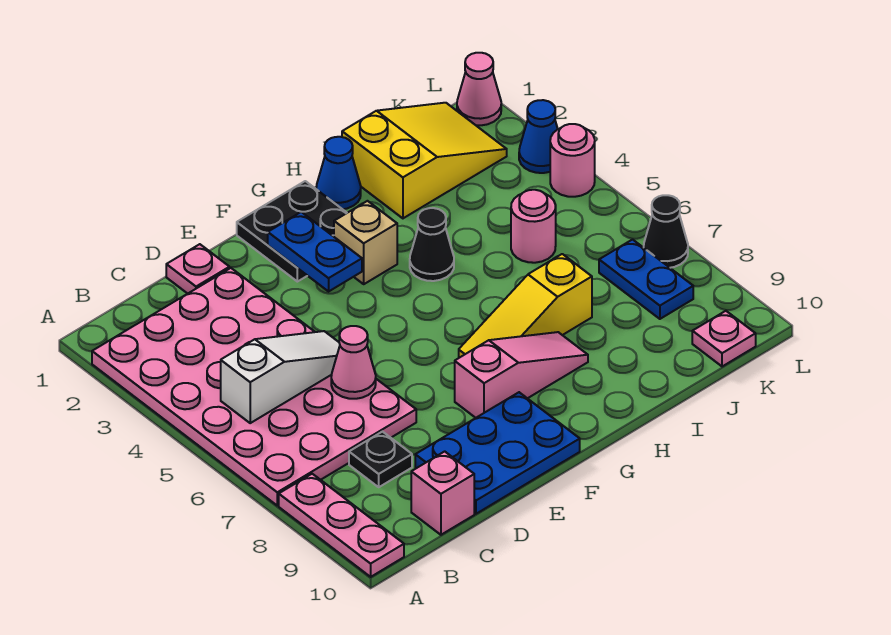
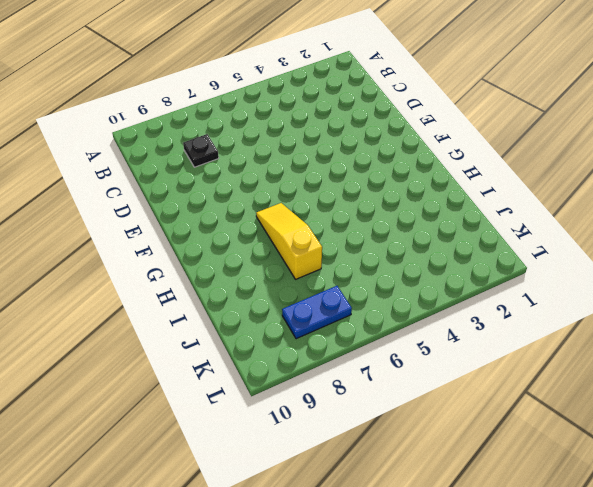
none -> pink 4x6 plate [92,268,416,506]
none -> pink 1x3 plate [279,474,404,577]
none -> pink 1x1 brick [411,451,474,535]

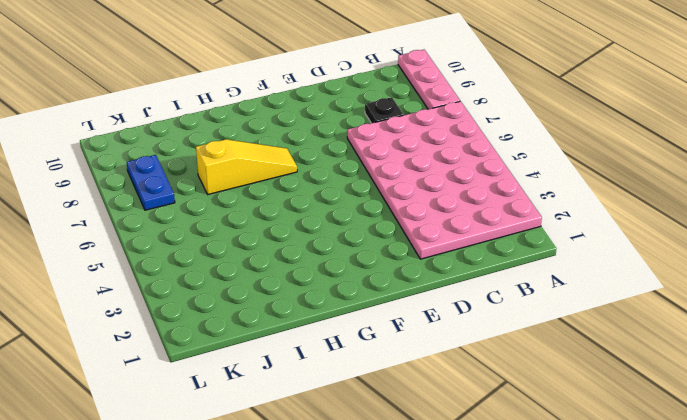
none -> pink 1x1 brick [411,451,474,535]
none -> pink 1x1 plate [166,244,229,294]
none -> blue 2x3 plate [415,392,580,514]

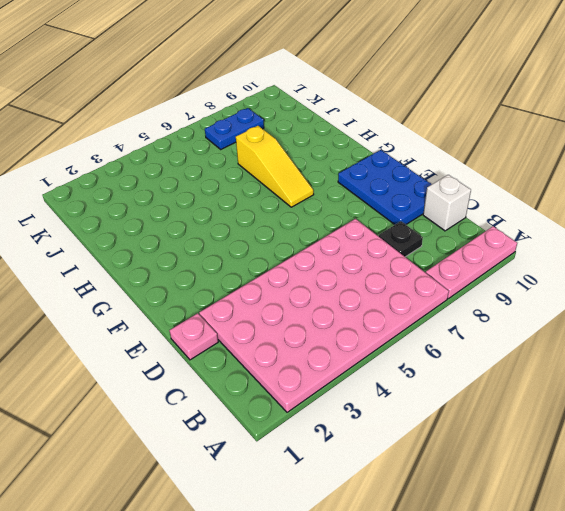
white 1x1 brick [423,175,471,231] -> pink 1x1 brick [411,451,474,535]
none -> black 2x2 plate [237,181,347,282]
none -> pink 1x3 slope [455,332,588,418]
none -> tan 1x1 brick [334,201,397,284]

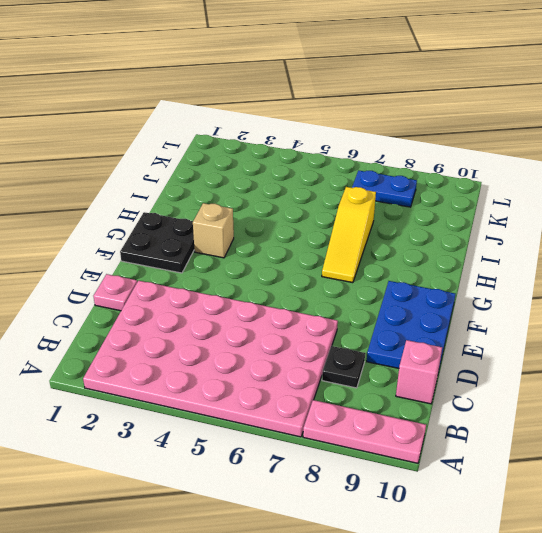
none -> pink 1x3 slope [455,332,588,418]
none -> blue 1x1 cone [316,137,361,209]
none -> black 1x1 cone [410,208,454,281]

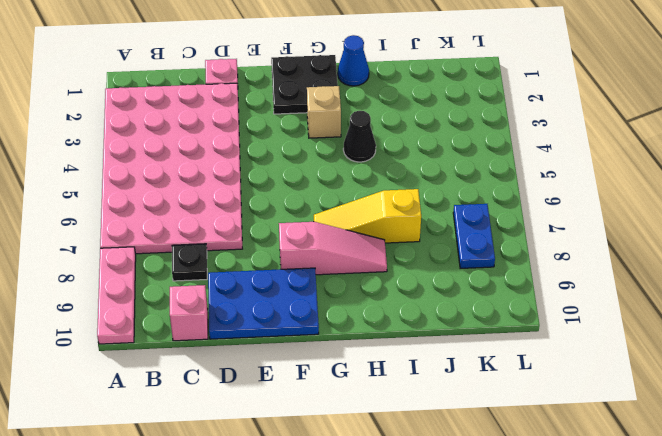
none -> yellow 2x3 slope [342,103,507,218]
none -> pink 1x1 round brick [511,190,556,263]
none -> pink 1x1 plate [692,311,756,367]

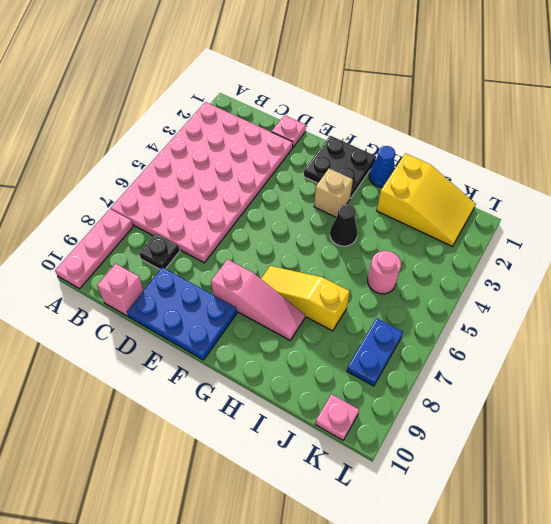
none -> pink 1x1 cone [457,53,501,125]
none -> blue 1x1 cone [519,100,558,173]
none -> pink 1x1 round brick [550,124,595,197]

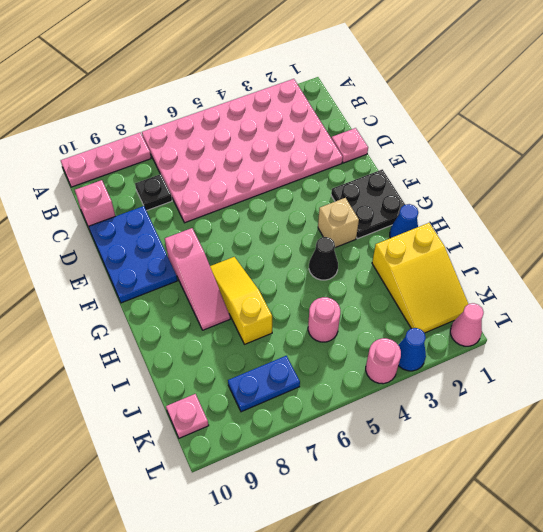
none -> black 1x1 cone [644,195,688,268]
none -> white 1x3 slope [221,331,340,423]
none -> pink 1x1 cone [331,326,376,399]

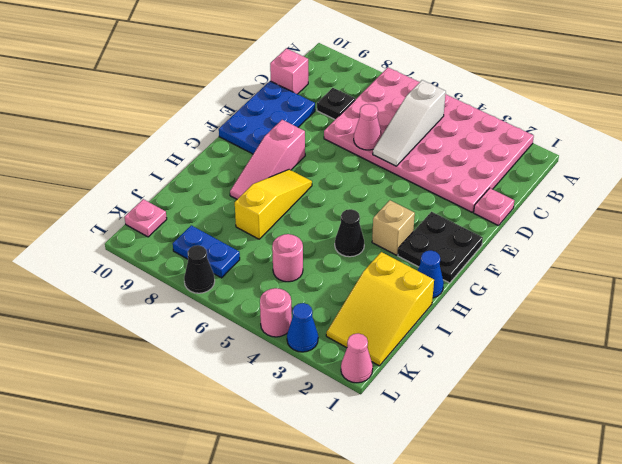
none -> pink 1x3 plate [279,474,404,577]
none -> blue 1x2 plate [268,212,362,291]

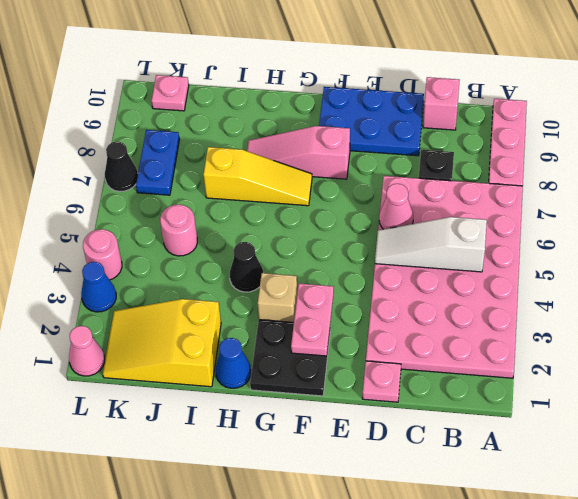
pink 1x2 plate [291,283,334,356] -> blue 1x2 plate [268,212,362,291]

